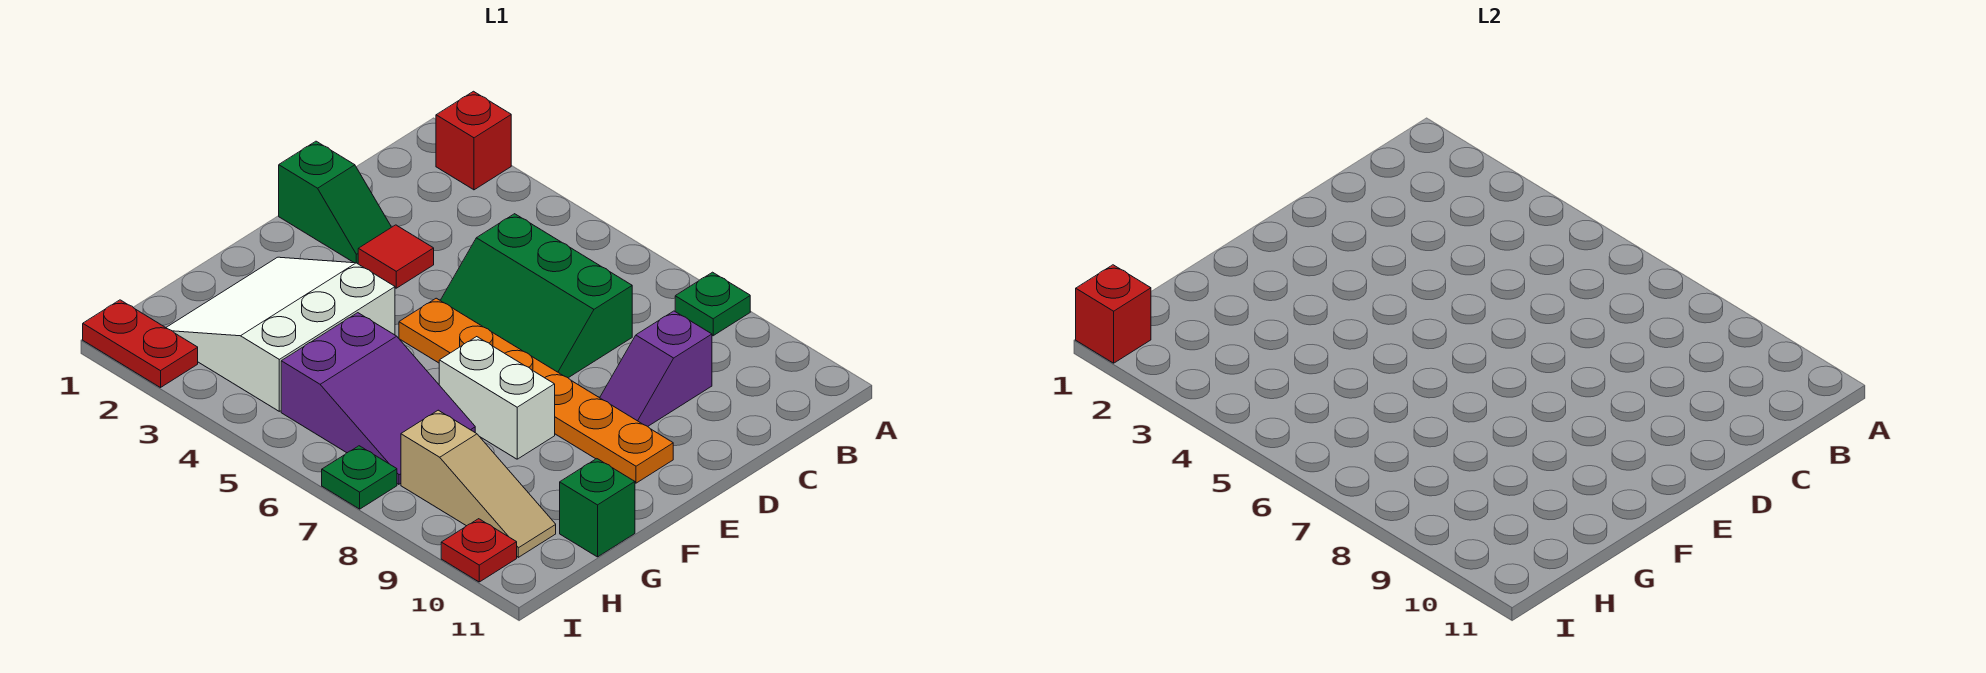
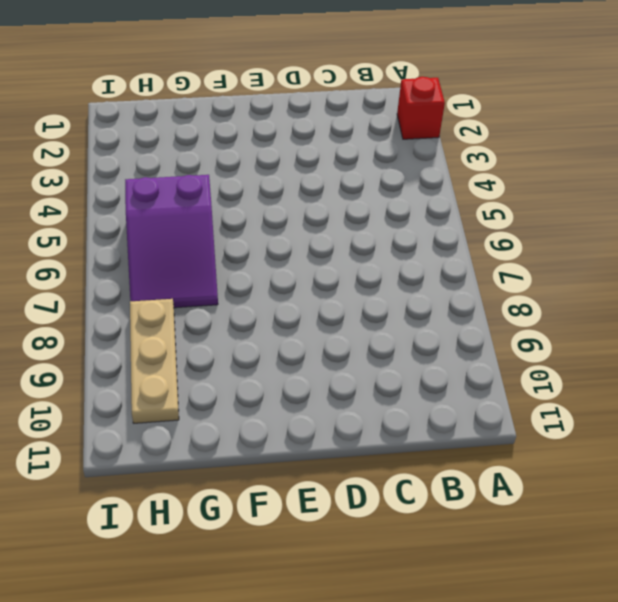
tan 1x3 plate [130,299,179,423] -> tan 1x3 slope [401,410,556,557]
none -> green 1x1 plate [675,272,750,336]
none -> green 2x3 slope [440,214,632,378]
none -> purple 1x2 slope [600,311,712,426]

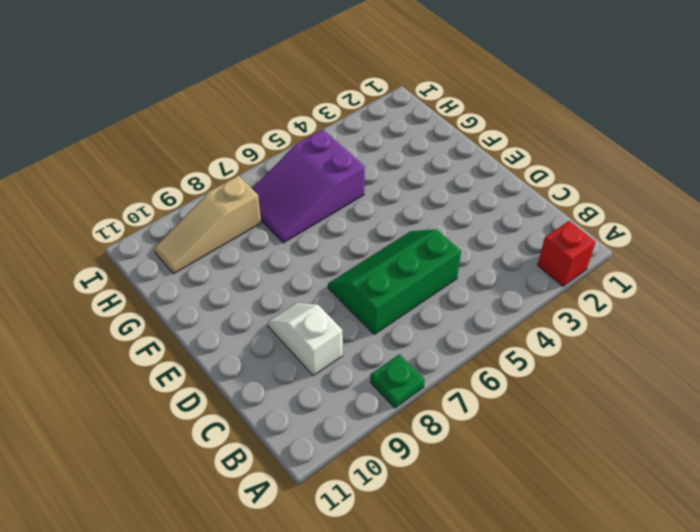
white 1x2 slope [268,303,343,376] -> purple 1x2 slope [600,311,712,426]
none -> green 1x2 slope [279,141,391,264]
none -> red 1x1 tile [358,225,434,288]
none -> orange 1x6 plate [399,298,673,483]

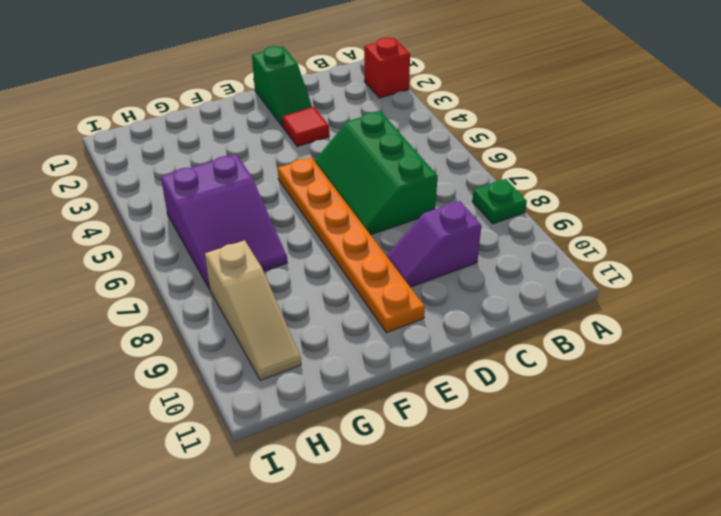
none -> white 3x3 slope [166,257,395,411]
none -> white 1x2 brick [439,337,555,459]
none -> green 1x1 brick [560,459,635,557]

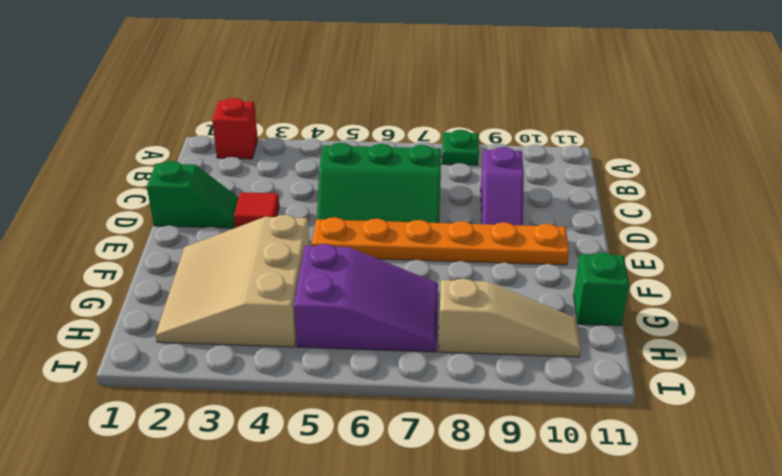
tan 3x3 slope [156,215,309,347] -> white 3x3 slope [166,257,395,411]
none -> white 1x2 brick [439,337,555,459]
none -> red 1x2 plate [83,300,198,388]
none -> green 1x1 plate [322,446,397,509]

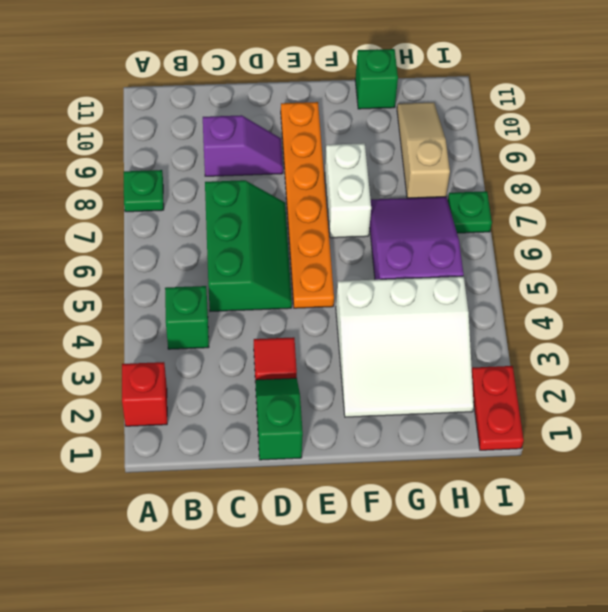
green 1x1 brick [165,286,209,349] -> none
none -> red 1x1 plate [441,519,517,582]
none -> red 1x1 brick [1076,265,1151,363]

